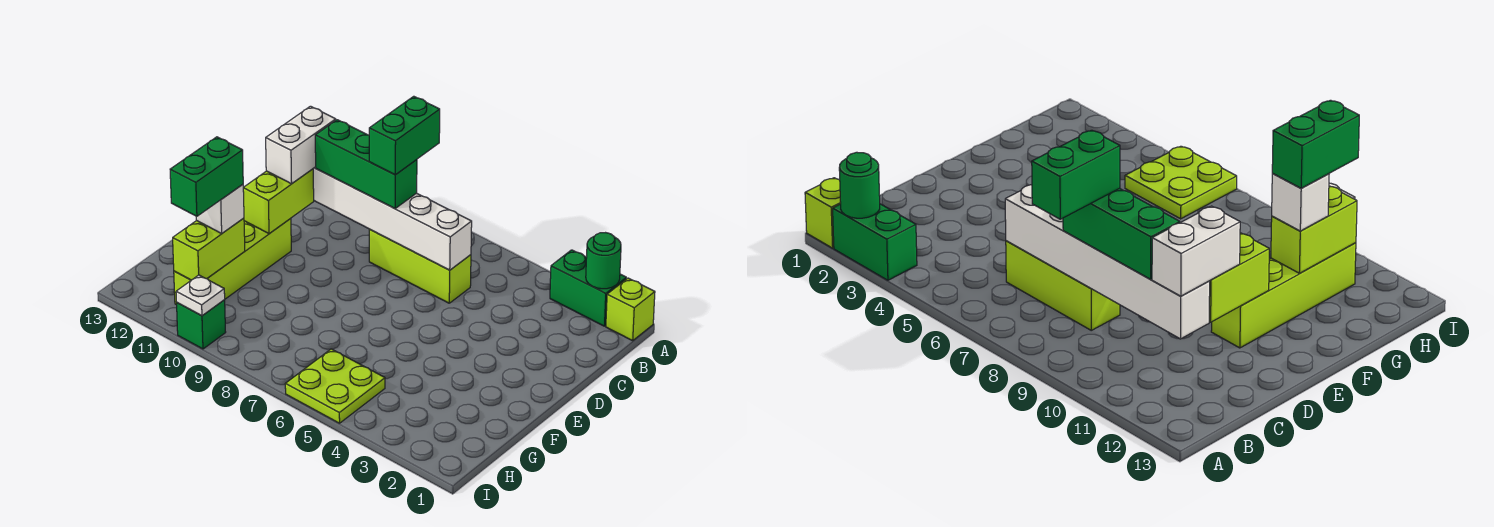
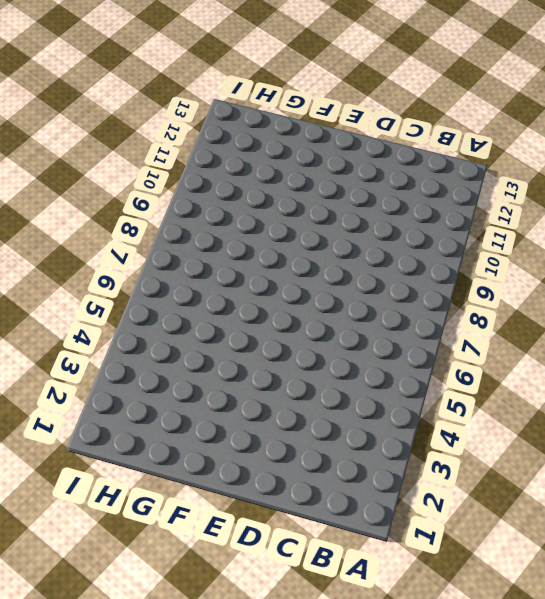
none -> lime 1x1 brick [606,278,655,341]
none -> green 1x2 brick [550,250,626,326]
none -> lime 1x3 brick [369,230,471,303]

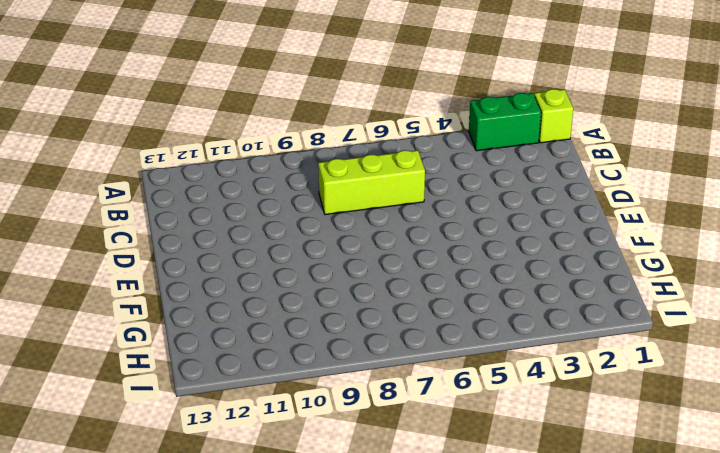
none -> lime 1x4 brick [174,218,291,305]
none -> lime 2x2 plate [285,349,385,423]
none -> green 1x1 brick [177,300,226,349]

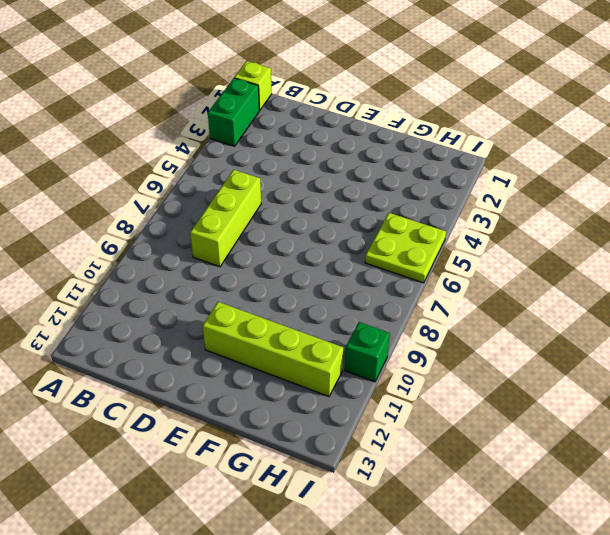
none -> green 1x1 round brick [586,233,621,289]
none -> white 1x6 brick [313,167,472,270]
none -> lime 1x2 brick [243,169,314,234]

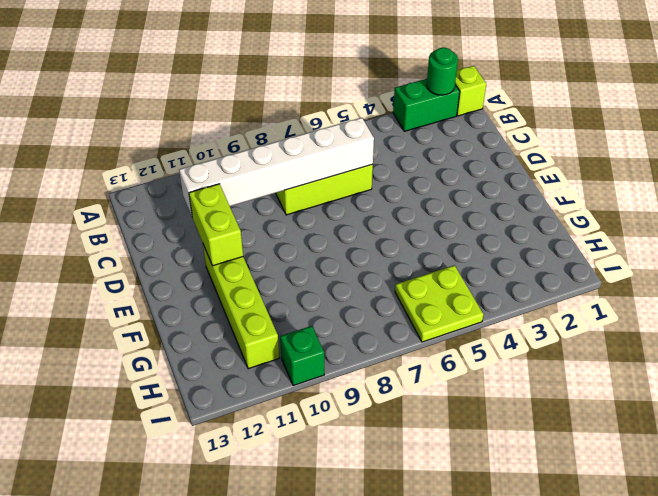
none -> lime 1x2 brick [173,218,245,280]
none -> white 1x1 plate [176,275,225,316]
none -> green 1x3 brick [315,120,417,209]

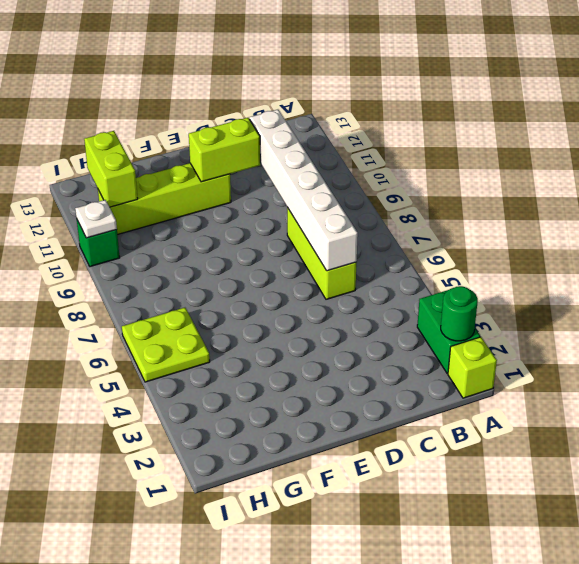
lime 1x2 brick [84,131,138,207] -> lime 1x2 brick turned to [173,218,245,280]
none -> green 1x3 brick [315,120,417,209]
none -> white 1x2 brick [266,106,336,184]
none -> white 1x1 brick [196,185,244,233]

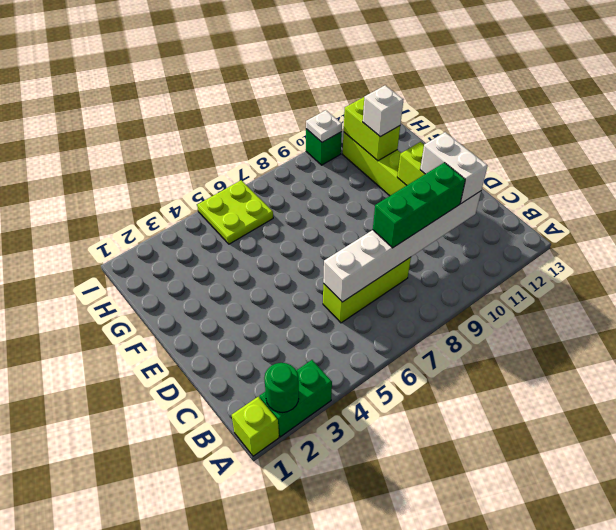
none -> green 1x2 brick [369,96,440,175]
none -> green 1x2 brick [170,137,243,217]

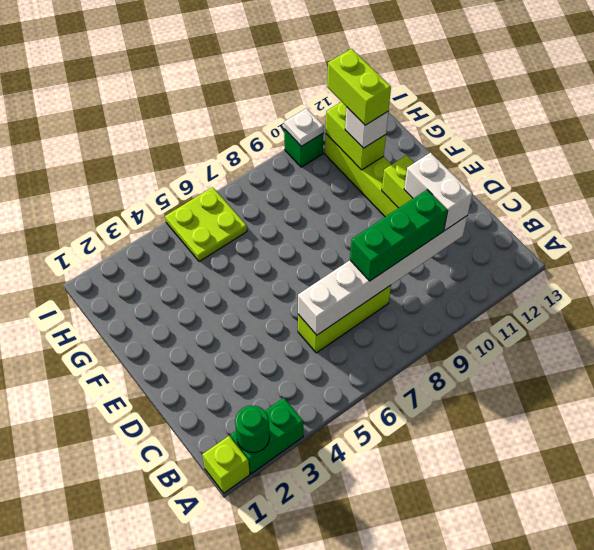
lime 1x2 brick [327,49,391,125] -> green 1x2 brick [170,137,243,217]
none -> green 1x2 brick [369,96,440,175]

